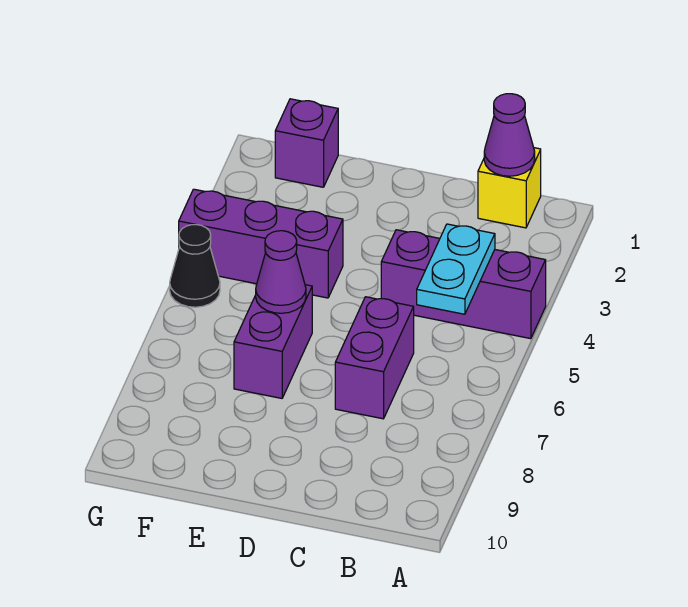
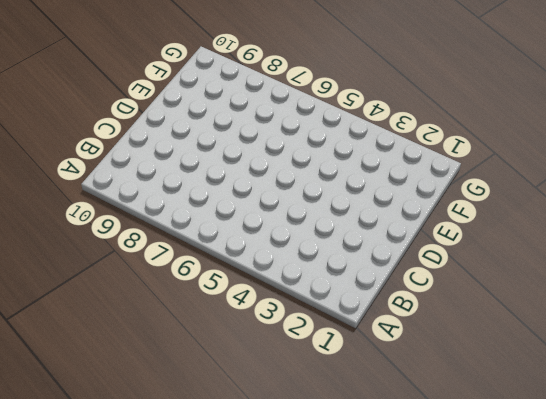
none -> purple 1x3 brick [381,230,546,339]
none -> yellow 1x1 brick [478,148,541,228]

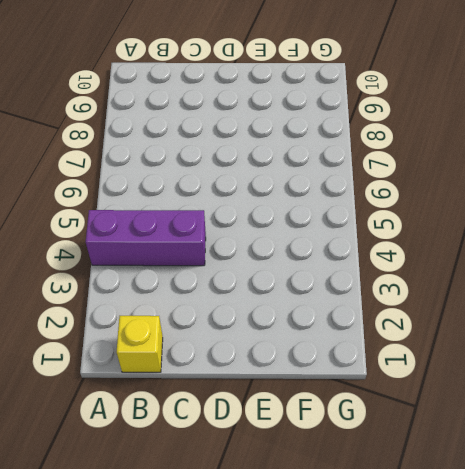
none -> purple 1x2 brick [335,297,414,419]
none -> purple 1x3 brick [179,189,343,298]

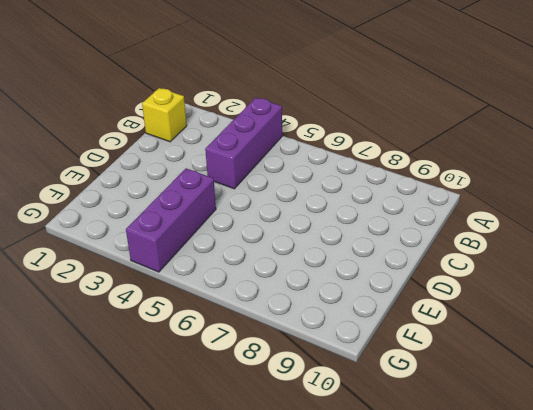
none -> purple 1x2 brick [335,297,414,419]
none -> purple 1x2 brick [234,285,312,398]

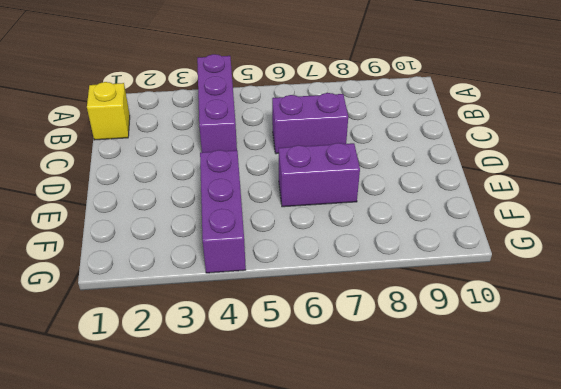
none -> purple 1x1 brick [275,99,338,187]
none -> black 1x1 cone [170,225,220,307]

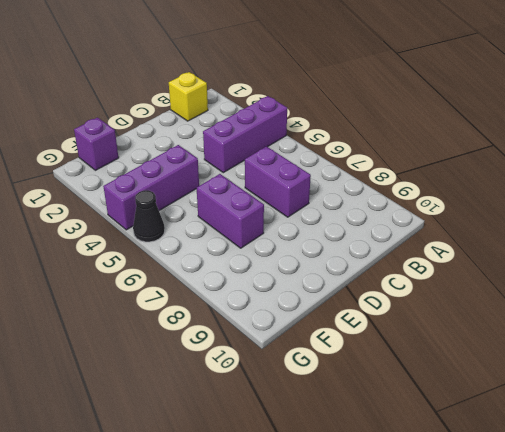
none -> purple 1x1 cone [484,94,535,176]
none -> cyan 1x2 plate [417,224,495,314]

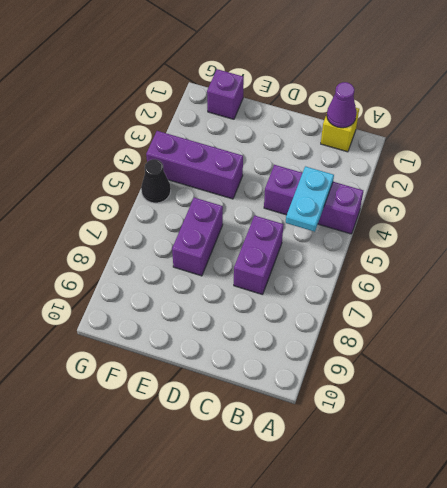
none -> purple 1x1 cone [256,231,306,313]

